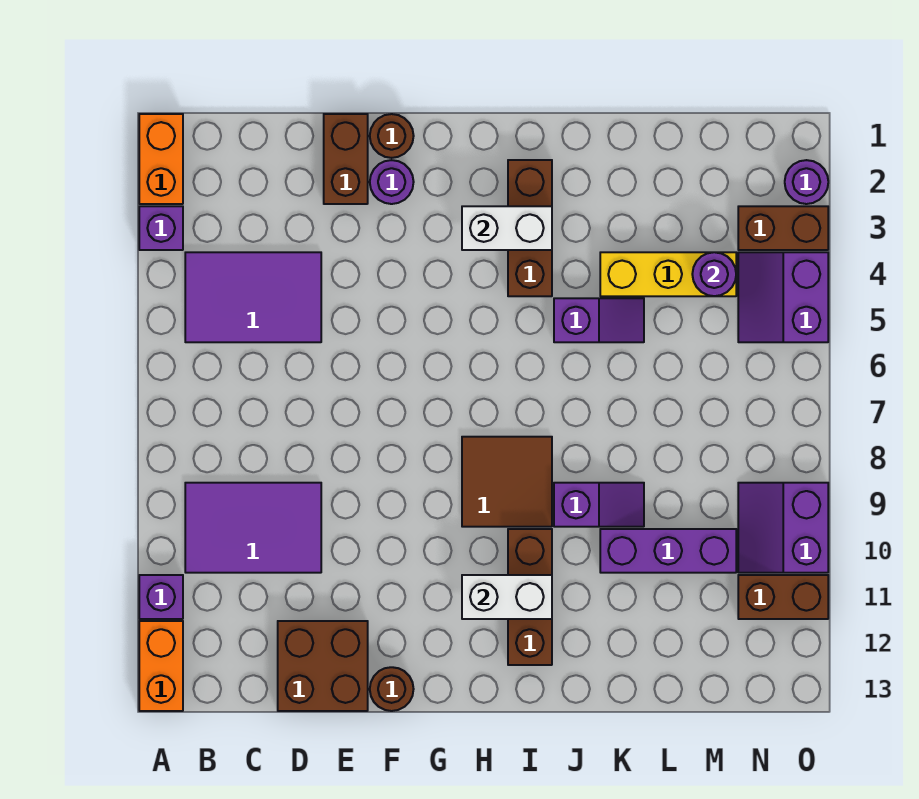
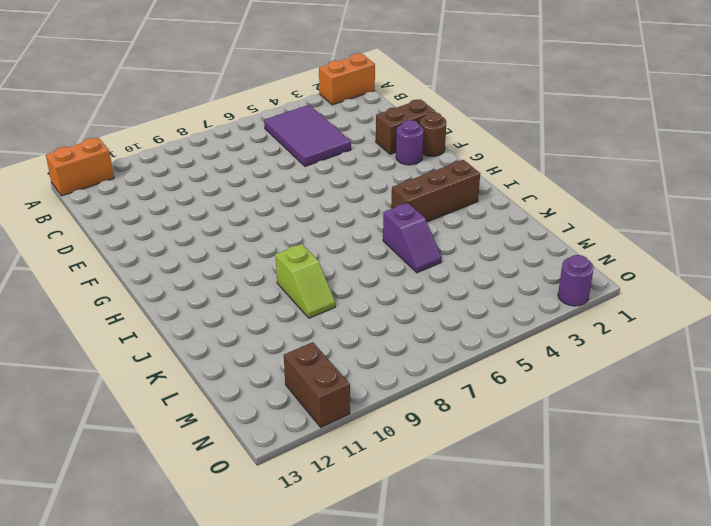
lime 1x2 slope [276,244,335,318] -> purple 1x2 slope [554,483,644,527]
none -> purple 1x1 brick [139,206,183,250]
none -> purple 1x1 brick [139,575,183,619]
none -> purple 2x3 tile [185,483,321,573]

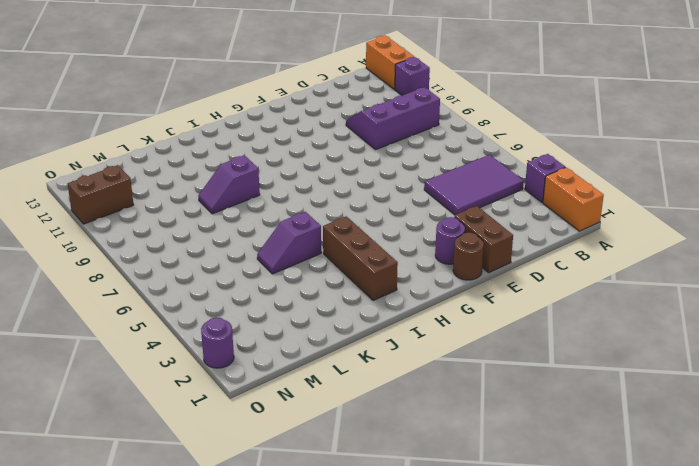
purple 2x3 slope [346,87,440,150] -> purple 2x3 tile [185,483,321,573]
none -> brown 2x2 brick [278,621,368,711]
none -> brown 1x1 round brick [370,667,414,711]
none -> brown 2x2 tile [462,437,552,527]

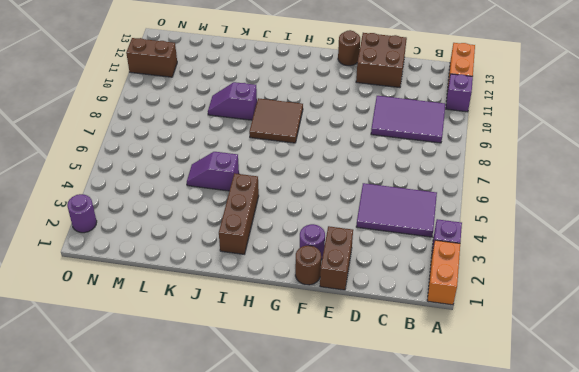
none -> brown 1x3 brick [508,529,552,665]
none -> yellow 1x3 brick [600,252,736,296]
none -> purple 1x3 brick [600,529,736,573]

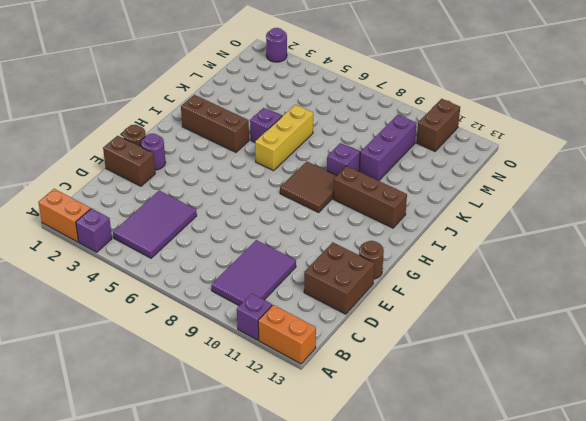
yellow 1x3 brick [255,105,313,171] -> yellow 1x3 brick moved to [600,252,736,296]
none -> brown 1x2 brick [738,206,828,250]
none -> purple 2x2 slope [738,252,828,342]
none -> purple 2x2 slope [738,483,828,573]

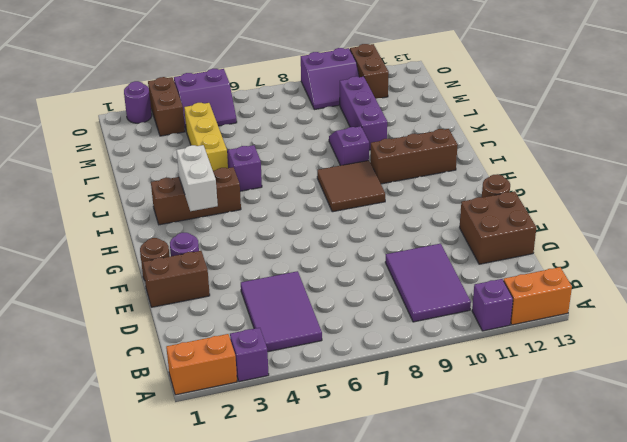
none -> white 1x2 brick [462,575,552,619]
none -> purple 1x1 round brick [692,252,736,296]

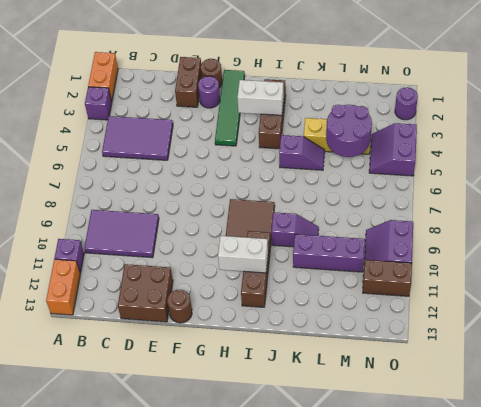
green 1x4 tile [215,70,245,146] -> none
purple 2x2 round brick [326,105,372,157] -> purple 1x1 round brick [692,252,736,296]
none -> brown 1x2 brick [738,206,828,250]

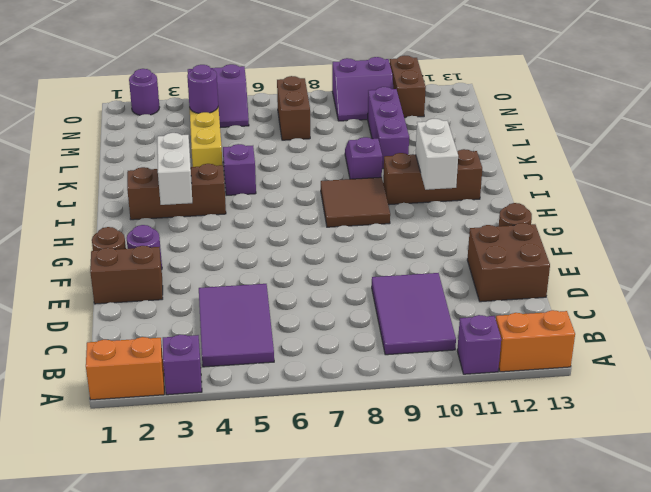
brown 1x2 brick [277,76,310,140] -> brown 1x2 brick moved to [738,206,828,250]

